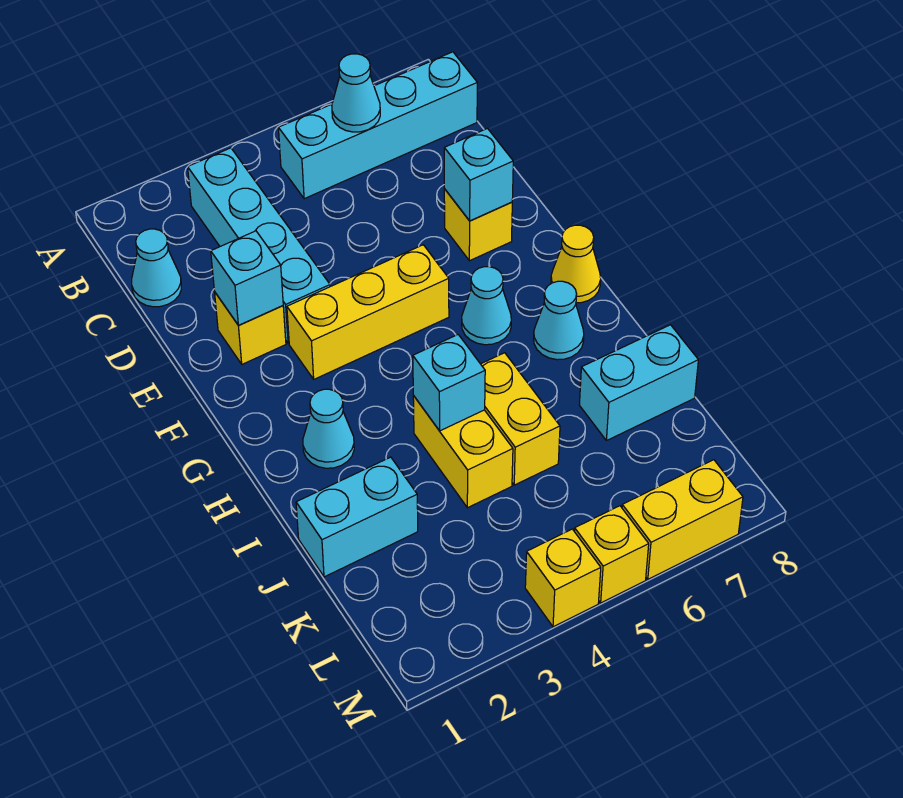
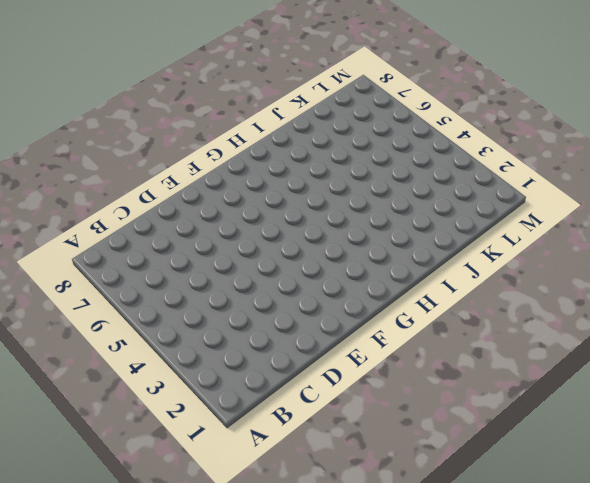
none -> cyan 1x4 brick [188,148,330,343]
none -> cyan 1x4 brick [278,52,477,199]
none -> cyan 1x1 cone [132,229,181,307]

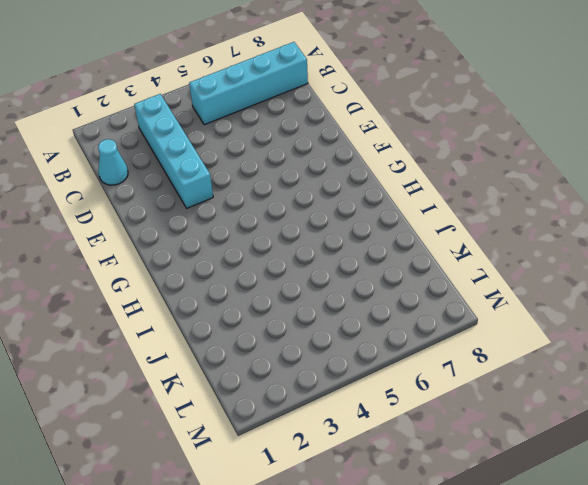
none -> yellow 1x1 brick [215,293,286,364]
none -> yellow 1x1 brick [444,189,512,261]
none -> yellow 1x3 brick [287,245,449,379]

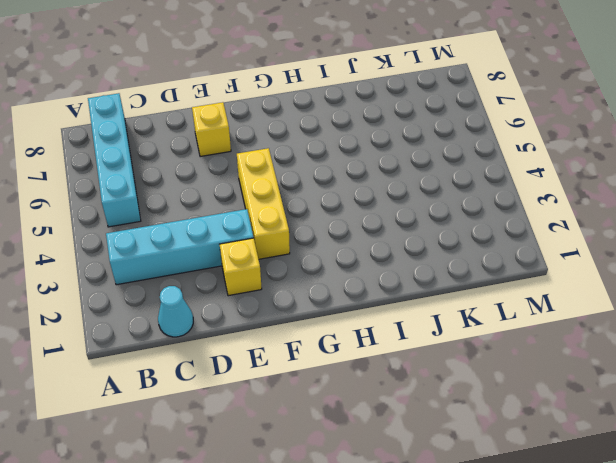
none -> cyan 1x1 cone [462,267,511,345]
none -> yellow 1x1 cone [551,225,601,303]
none -> cyan 1x1 cone [303,389,354,468]

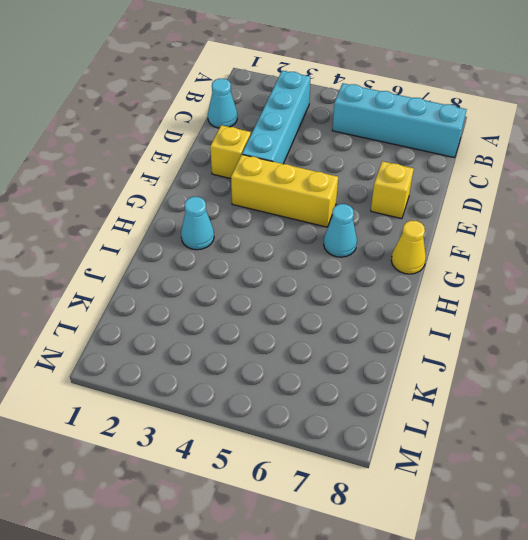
none -> cyan 1x1 cone [534,281,584,360]
none -> yellow 1x2 brick [413,396,513,508]
none -> yellow 1x2 brick [481,353,560,485]

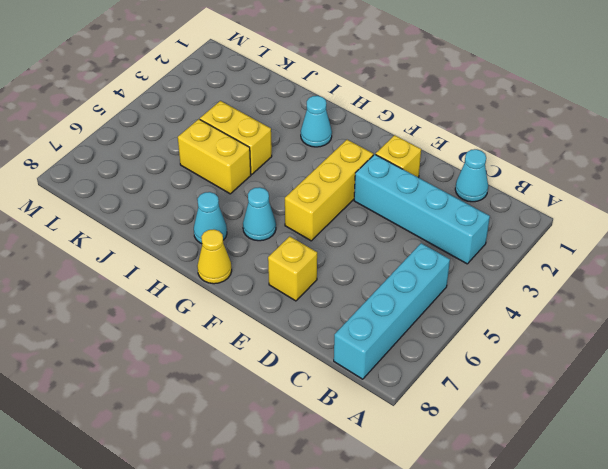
none -> cyan 1x2 brick [296,457,418,577]
none -> cyan 1x2 brick [579,325,698,441]
none -> yellow 1x1 brick [525,529,601,627]

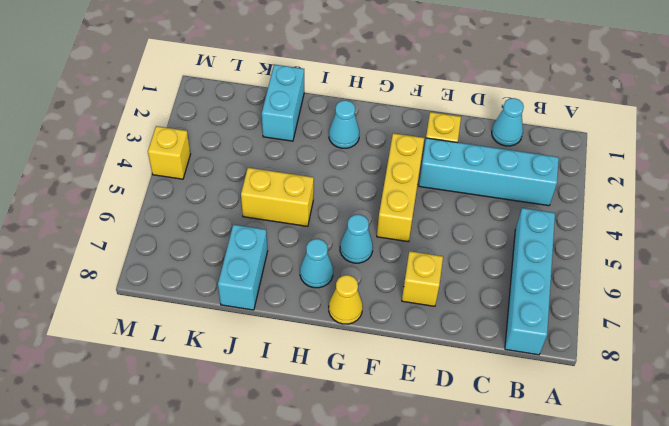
none -> yellow 1x2 brick [413,396,513,508]
none -> yellow 1x1 brick [575,506,649,603]
none -> yellow 1x2 brick [622,460,743,579]

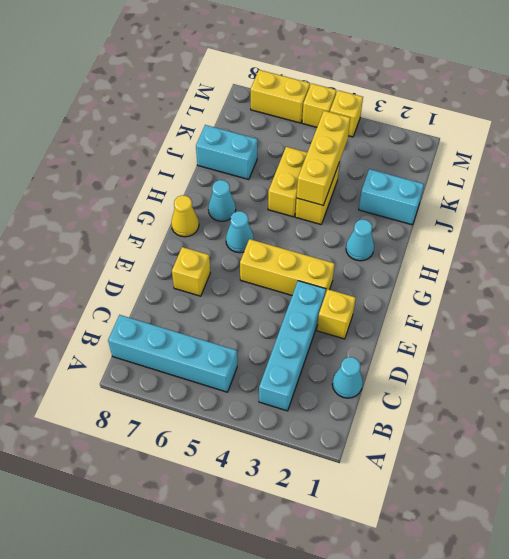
yellow 1x3 brick [297,111,350,205] -> cyan 1x1 brick [413,335,485,431]
none -> cyan 1x1 cone [332,54,380,132]
none -> cyan 1x1 brick [211,231,283,325]
none -> cyan 1x1 brick [444,128,513,221]

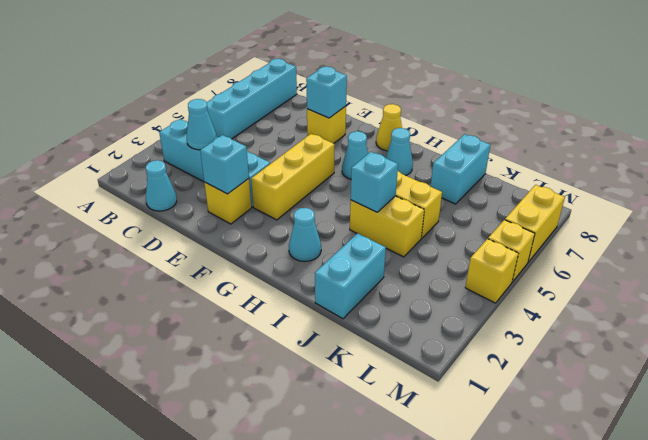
cyan 1x1 cone [187,99,217,150] -> cyan 1x1 cone moved to [332,54,380,132]

